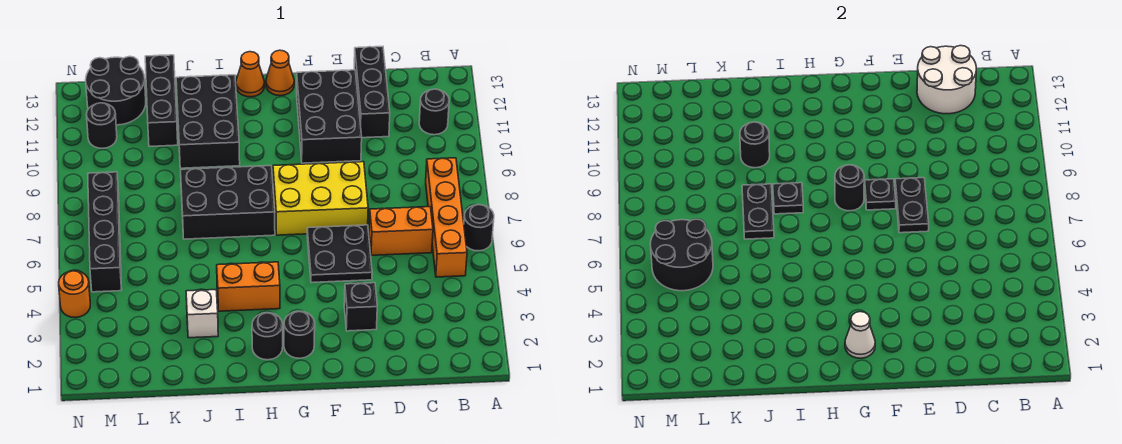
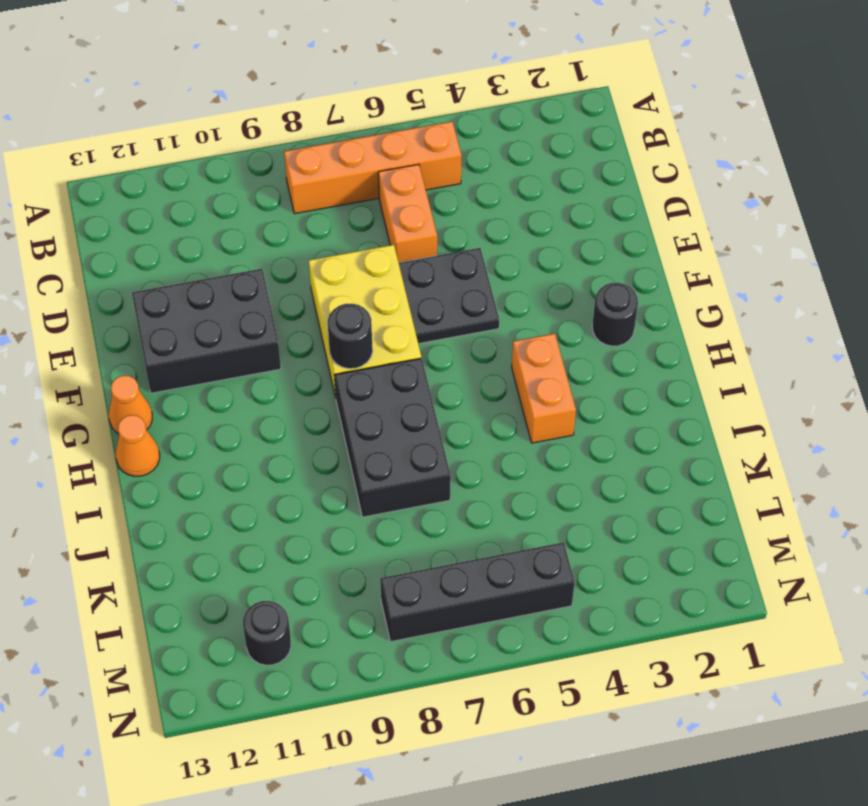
none -> black 1x1 round brick [464,205,494,251]
none -> black 1x1 round brick [419,89,449,135]
none -> black 1x3 brick [354,47,390,138]
none -> black 1x1 brick [344,283,377,331]

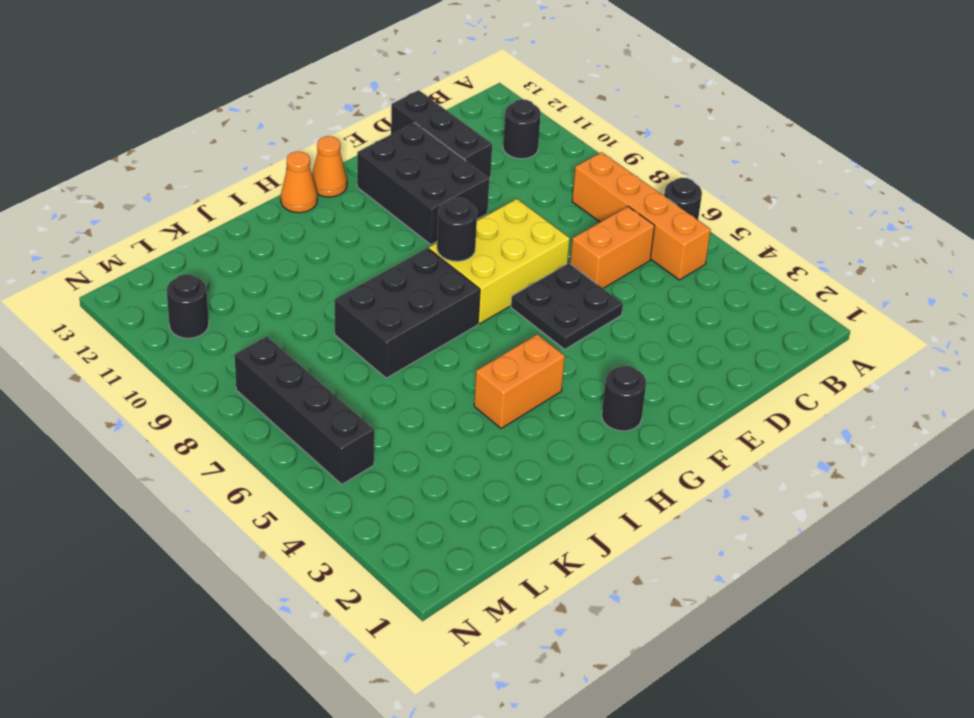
none -> black 1x1 brick [344,283,377,331]
none -> black 1x1 round brick [252,313,283,360]
none -> black 2x3 brick [176,75,240,168]
none -> white 1x1 brick [186,290,218,338]

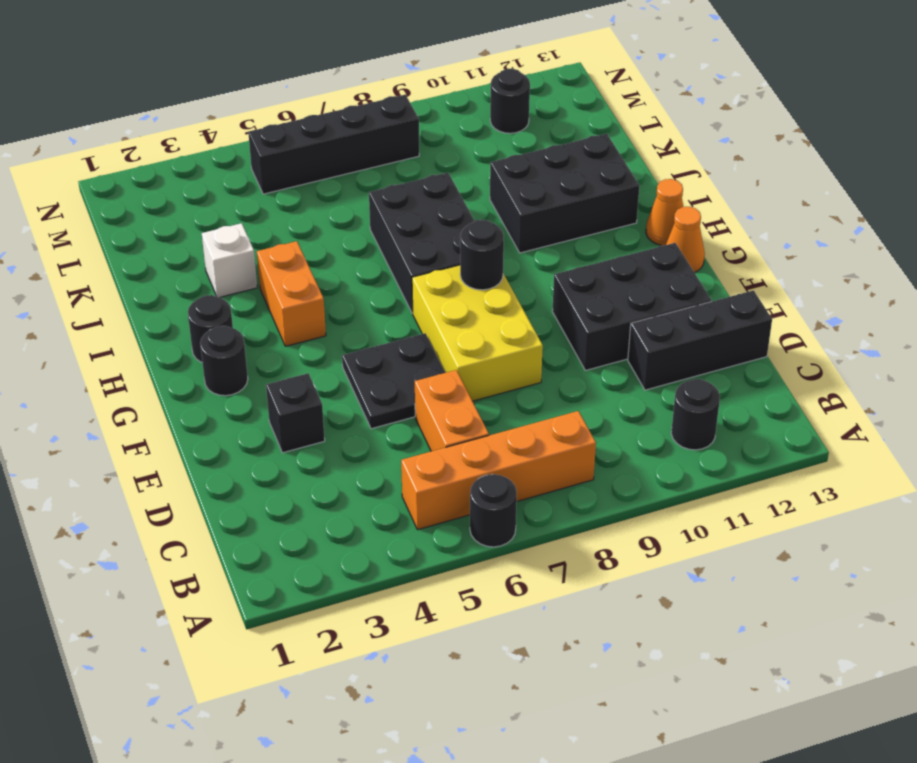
none -> black 1x3 brick [145,55,178,147]
none -> black 2x2 round brick [86,56,146,125]
none -> orange 1x1 round brick [59,271,90,318]
none -> white 2x2 round brick [917,46,976,114]

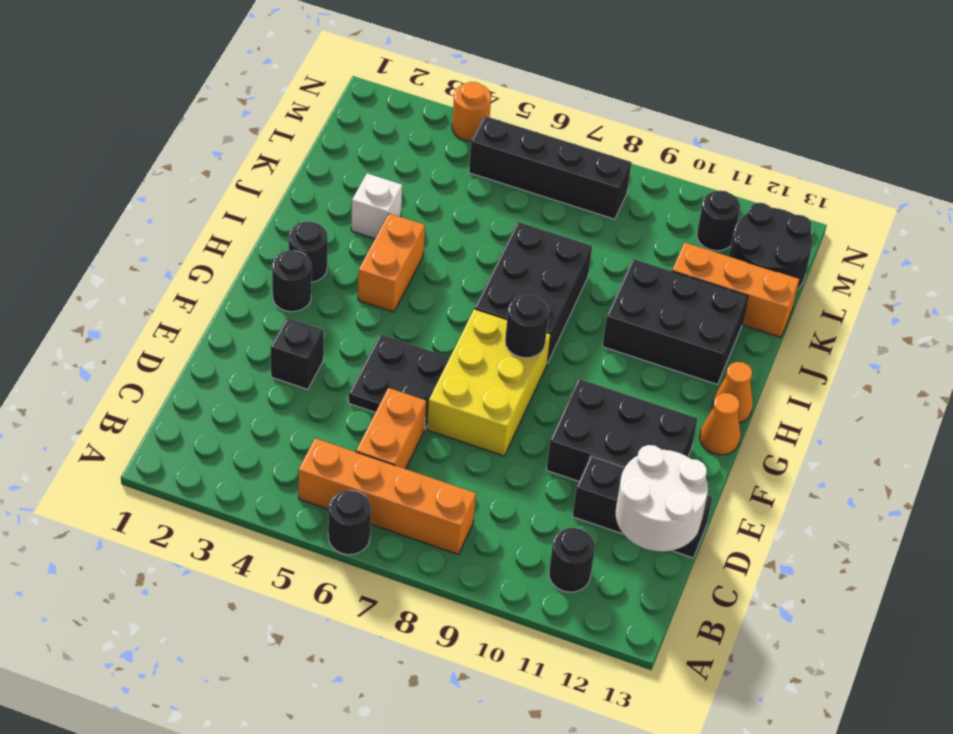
orange 1x3 brick [672,243,799,337] -> black 1x3 brick [145,55,178,147]
none -> black 1x2 plate [895,178,929,233]
none -> black 1x1 plate [865,179,896,210]
none -> white 1x1 cone [845,312,875,358]
none -> black 1x1 plate [773,183,803,214]

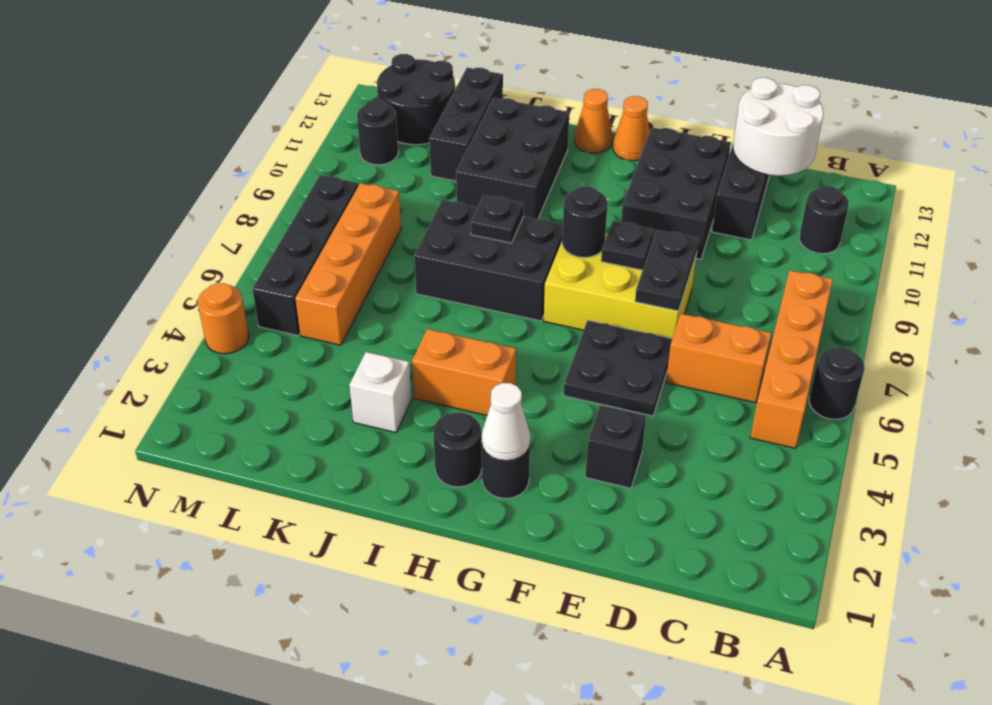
orange 1x4 brick [295,183,401,345] -> none
none -> black 1x2 plate [742,184,774,239]
none -> black 1x1 round brick [740,122,770,168]
none -> black 2x2 round brick [650,219,713,291]

